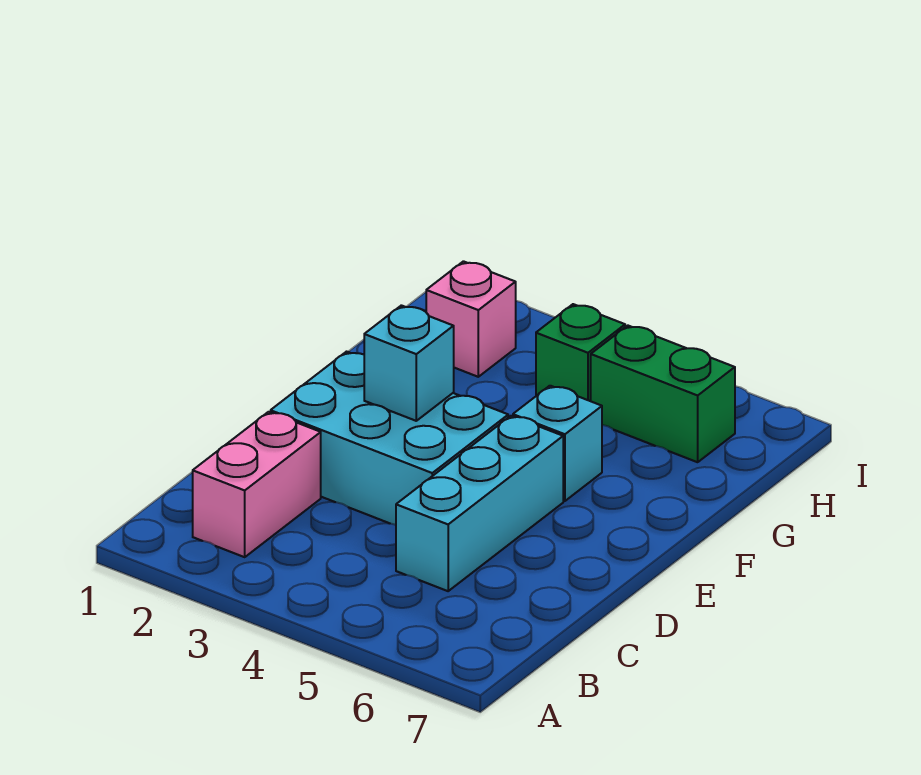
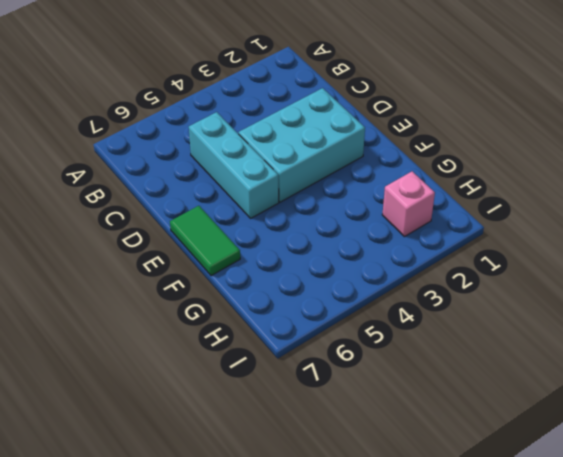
green 1x2 tile [170,206,240,276] -> none
none -> pink 1x2 brick [193,412,321,557]
none -> cyan 1x1 brick [513,386,602,501]

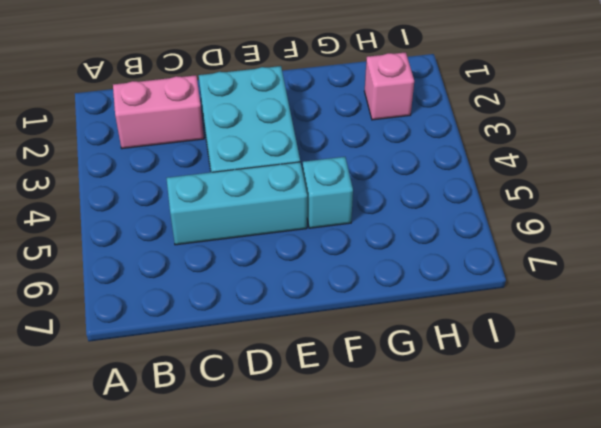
none -> green 1x1 brick [536,304,625,401]
none -> green 1x2 brick [591,326,735,462]

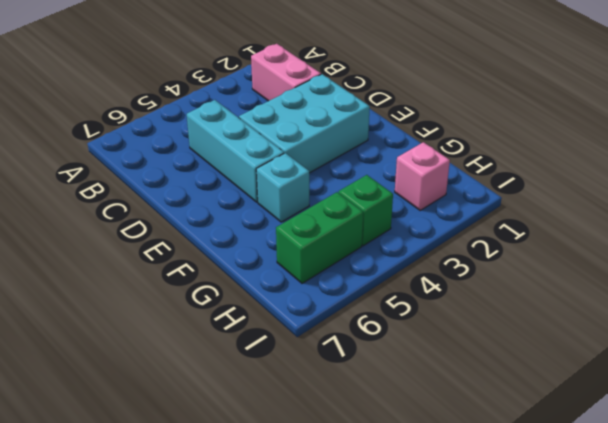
none -> cyan 1x1 brick [364,305,454,421]

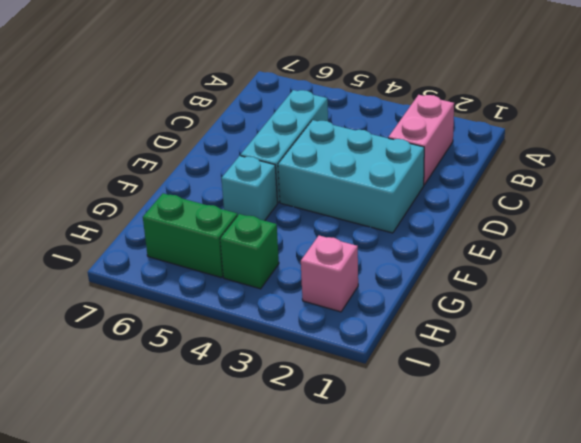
none -> cyan 1x1 brick [364,305,454,421]

